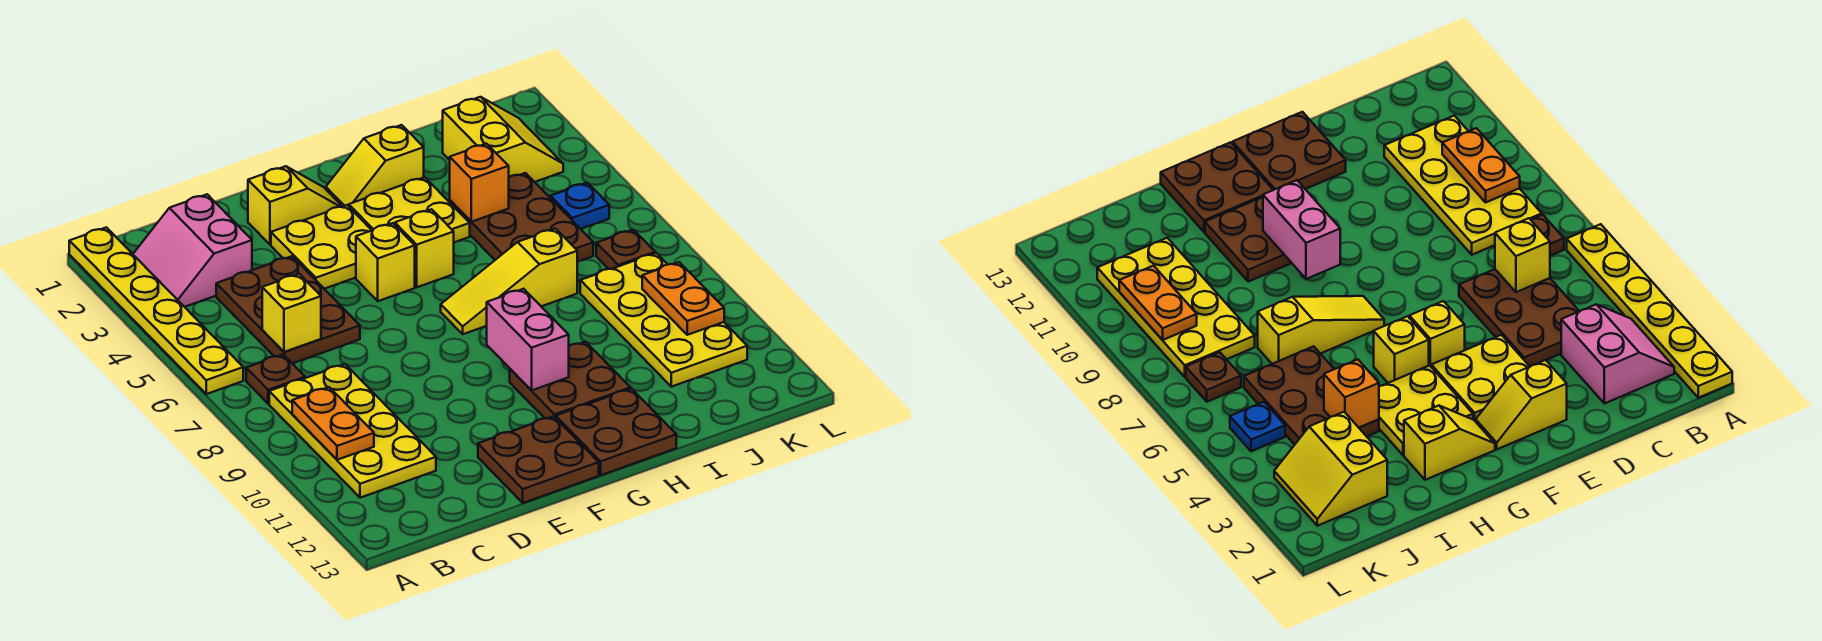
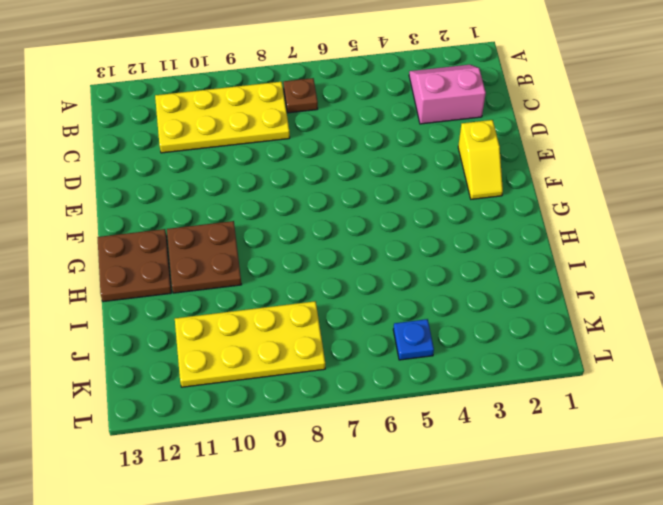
none -> yellow 1x6 plate [69,227,243,394]
none -> brown 2x3 plate [216,256,360,364]
none -> yellow 2x2 plate [271,205,372,289]

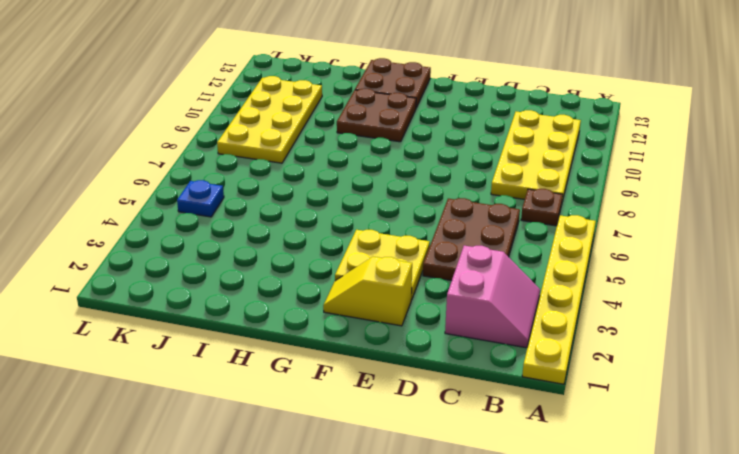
none -> brown 2x2 plate [478,416,599,503]
none -> yellow 1x1 brick [356,223,415,301]
none -> yellow 1x2 slope [326,125,424,206]

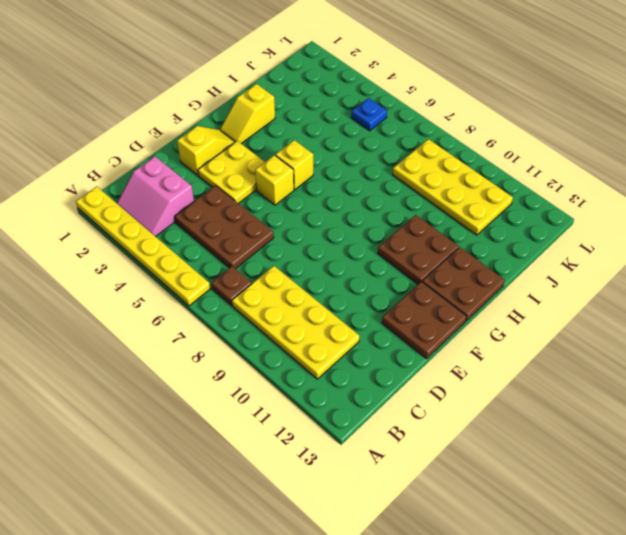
none -> yellow 2x2 plate [349,177,470,242]
none -> yellow 1x3 slope [441,229,577,334]
none -> brown 2x3 plate [450,173,593,262]

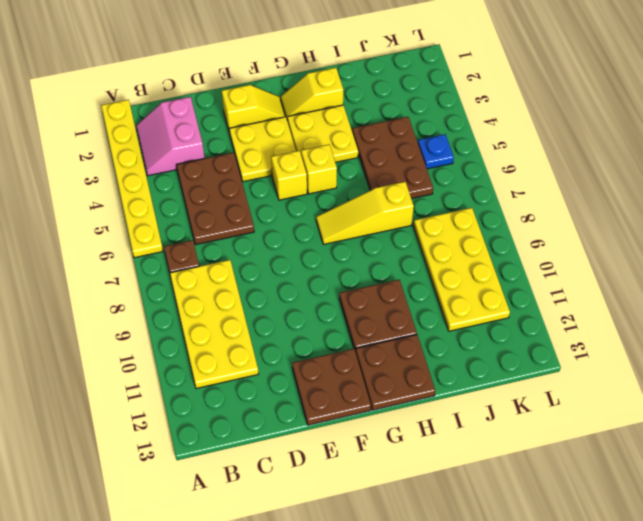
none -> yellow 2x2 slope [443,97,563,182]
none -> brown 1x1 plate [596,230,655,269]
none -> orange 1x2 plate [292,387,374,460]

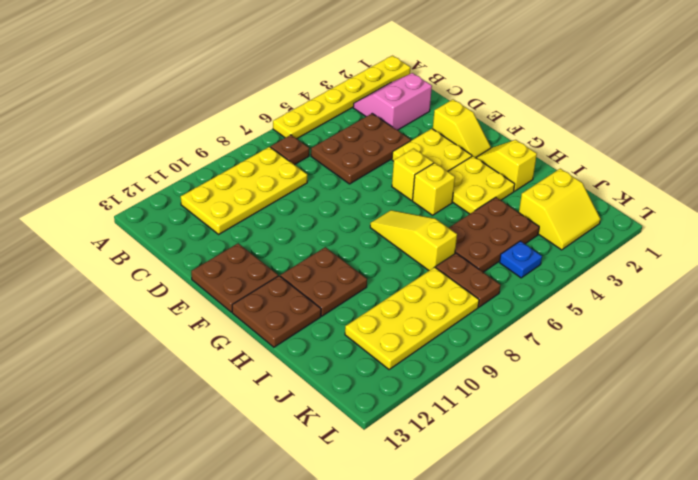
brown 1x2 plate [436,253,501,307] -> brown 1x1 plate [596,230,655,269]
none -> orange 1x2 plate [292,387,374,460]
none -> yellow 1x1 brick [262,274,321,352]
none -> pink 1x2 brick [487,289,569,390]

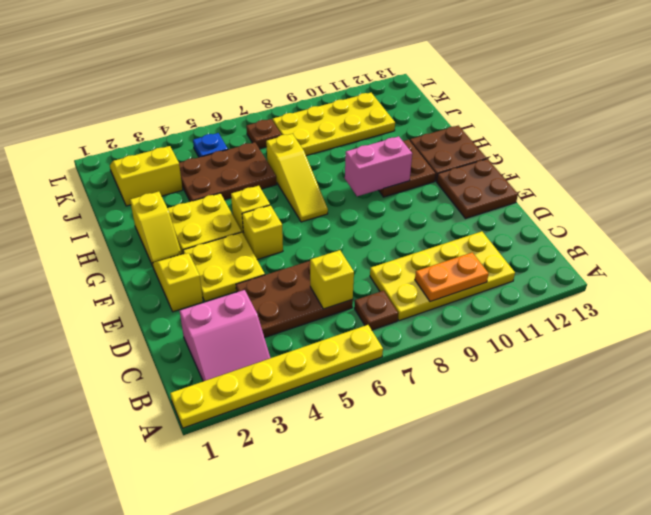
none -> orange 1x1 brick [450,144,509,222]
none -> orange 1x2 plate [642,262,724,335]

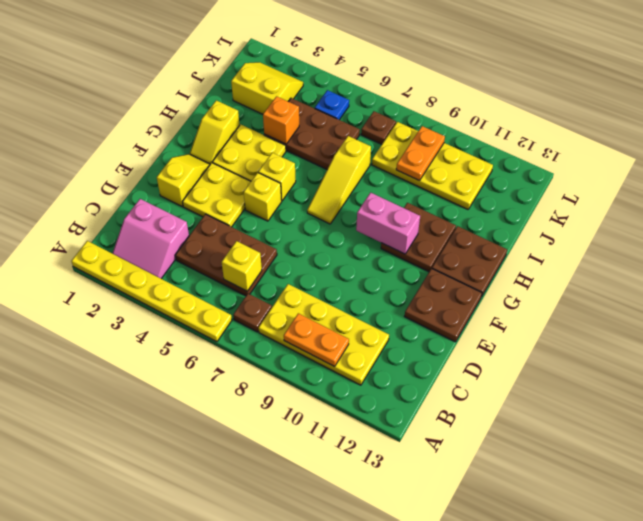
orange 1x2 plate [396,126,445,181] -> orange 1x2 plate turned to [642,262,724,335]

